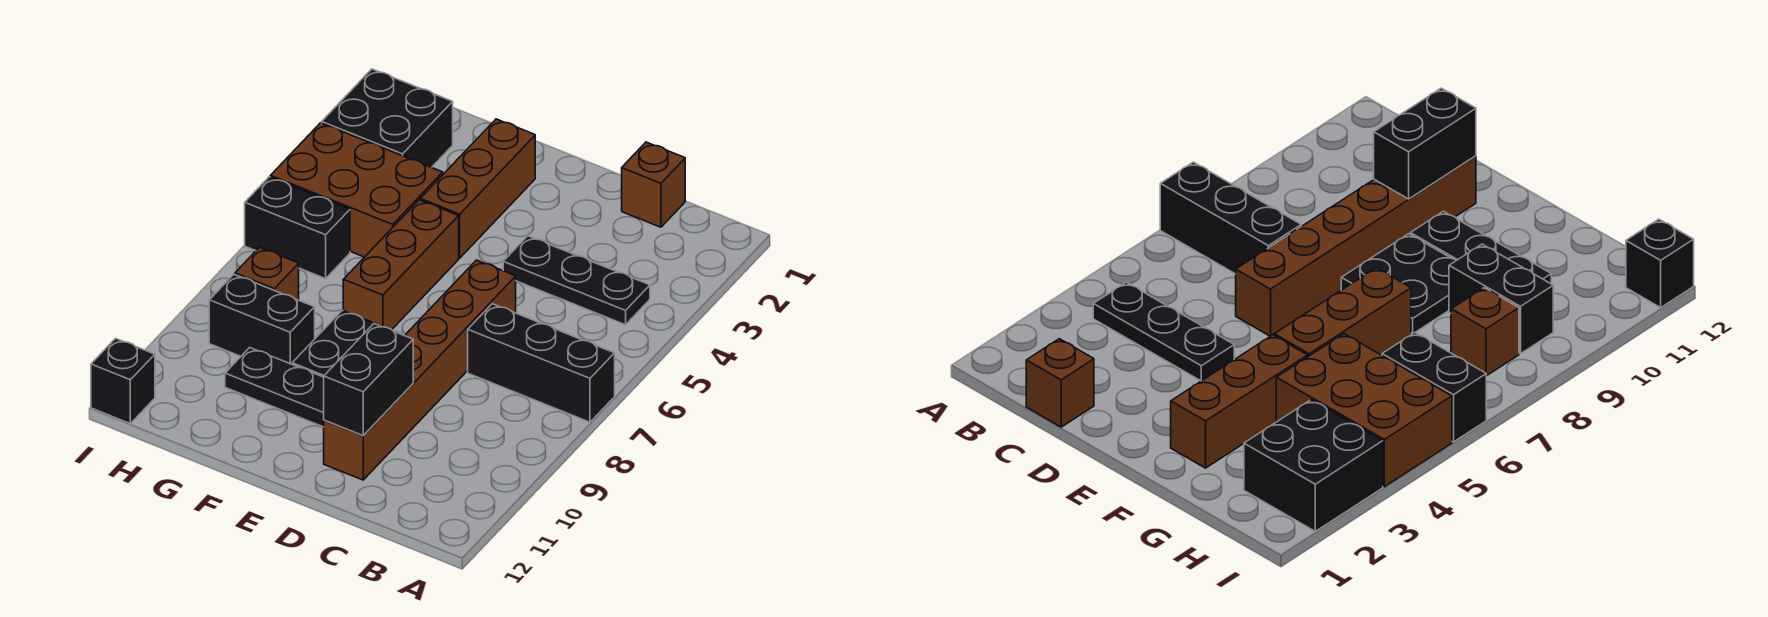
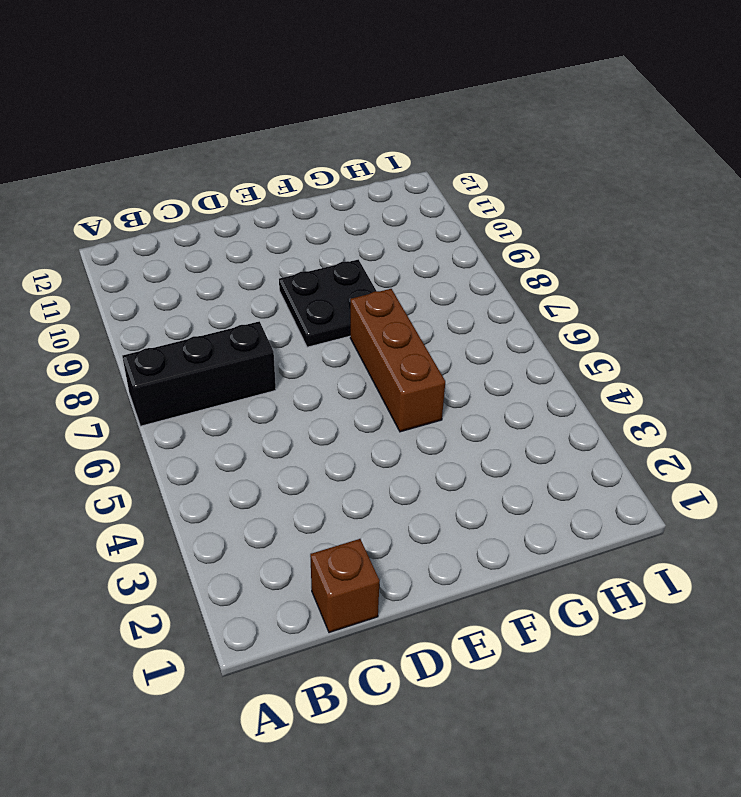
none -> black 1x3 plate [503,236,650,325]
none -> brown 1x6 brick [324,260,516,480]
none -> black 1x3 plate [225,348,324,427]

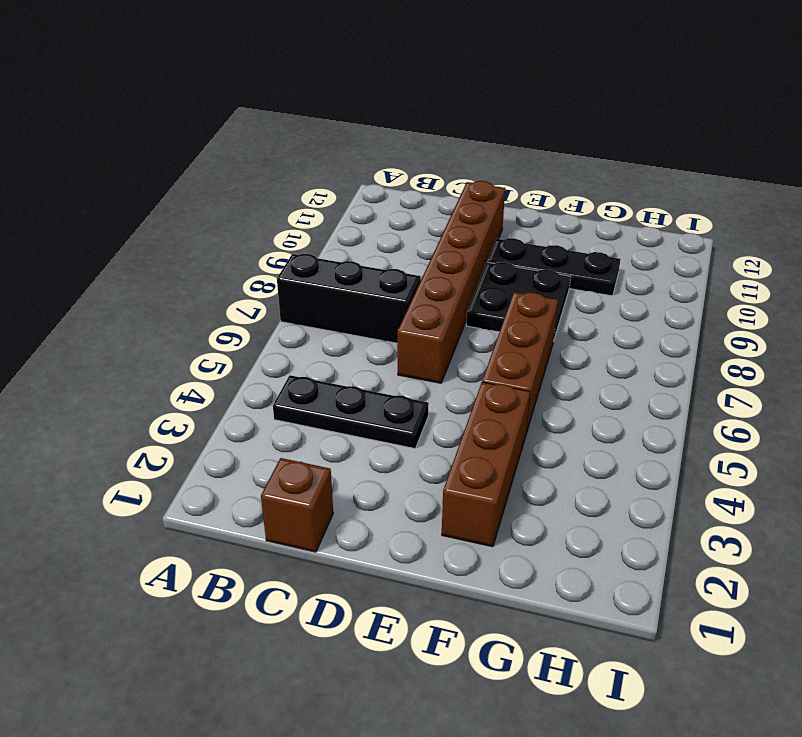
none -> brown 2x3 brick [270,123,443,257]
none -> black 1x2 brick [209,274,315,364]
none -> black 2x2 brick [322,69,453,167]

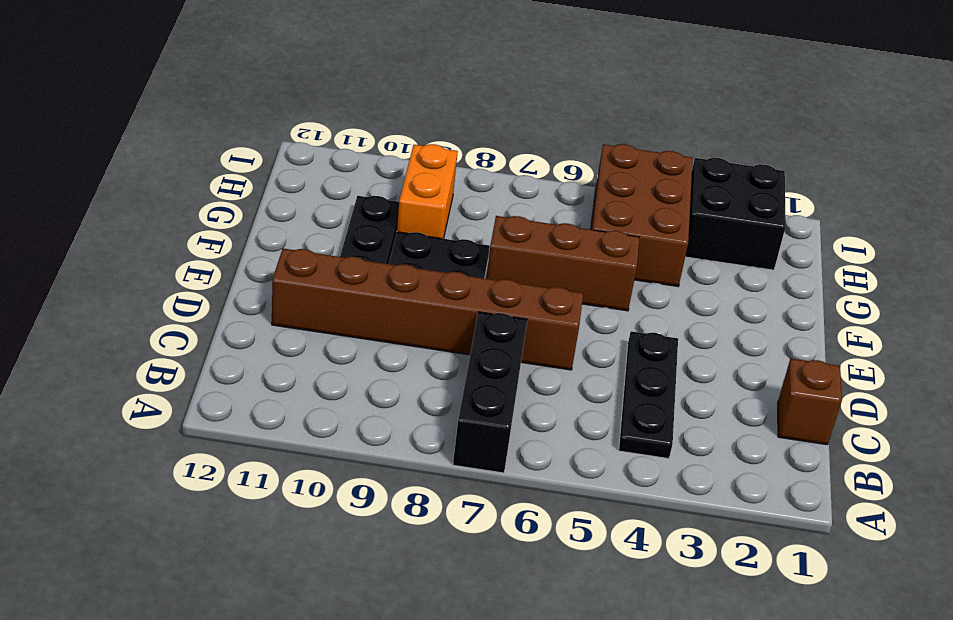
orange 1x2 brick [397,144,458,239] -> black 1x2 brick [209,274,315,364]
none -> brown 1x3 brick [420,119,535,258]
none -> black 1x2 brick [245,177,350,279]
none -> brown 1x1 brick [235,247,299,300]

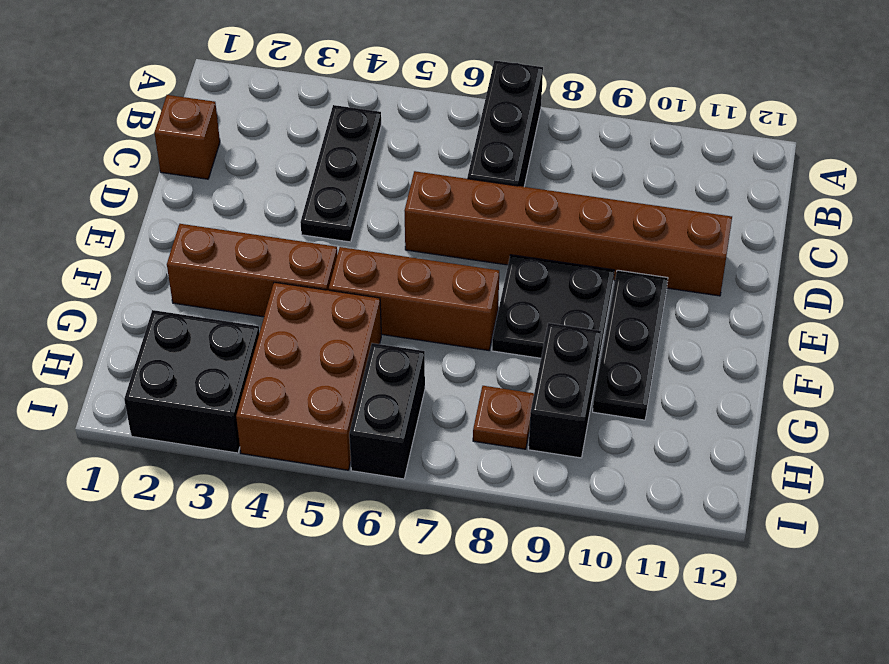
brown 1x1 plate [473,386,534,449] -> brown 1x1 brick [235,247,299,300]
none -> black 1x1 brick [91,339,155,424]
none -> black 1x2 brick [324,324,413,436]

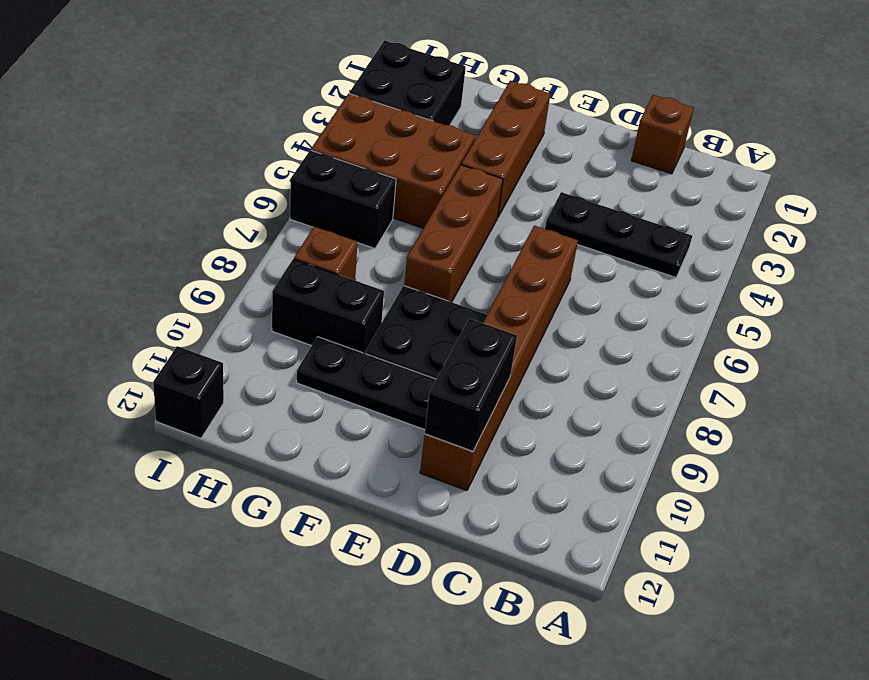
none -> black 1x3 brick [468,304,615,422]

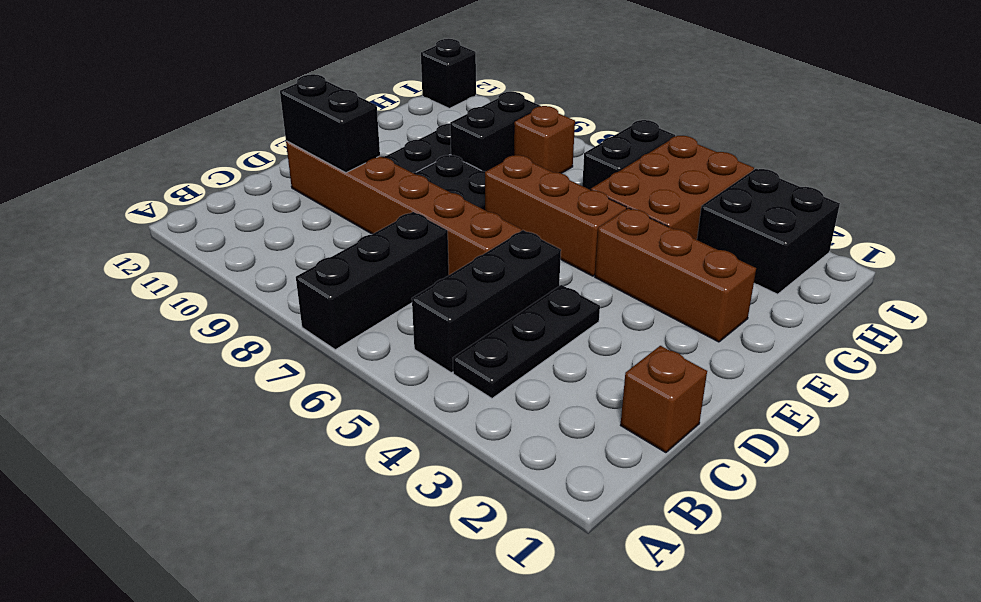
black 1x3 brick [412,230,561,373] -> none

